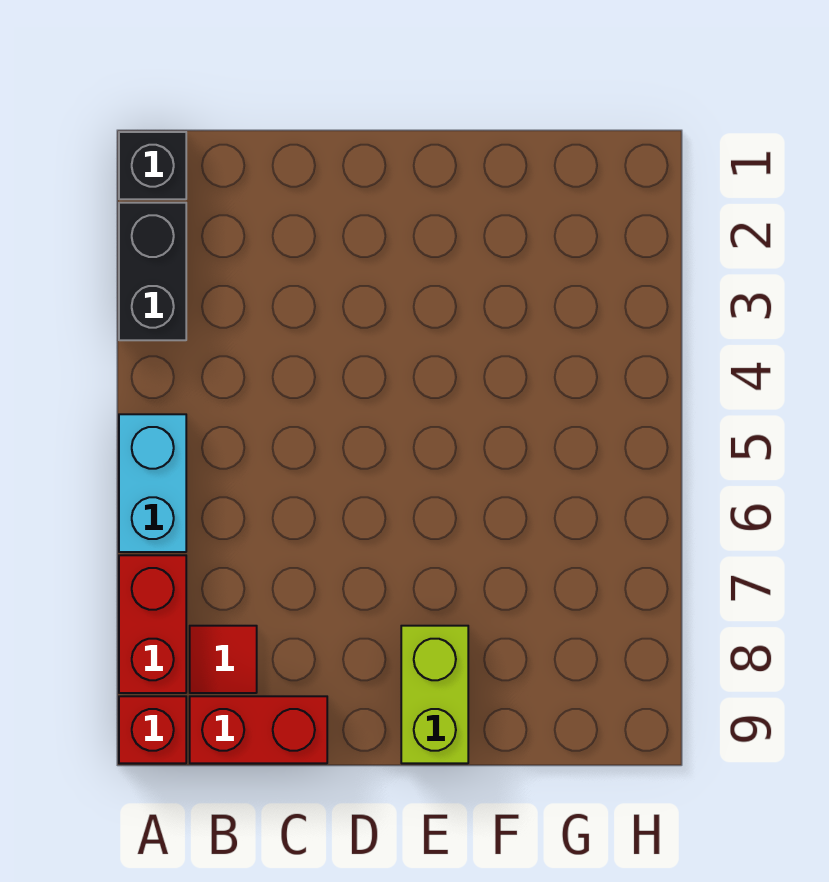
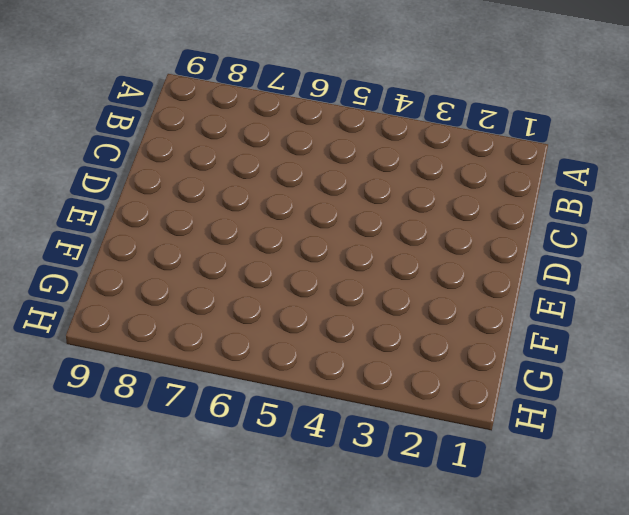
none -> black 1x1 brick [119,132,186,199]
none -> black 1x2 brick [119,203,186,340]

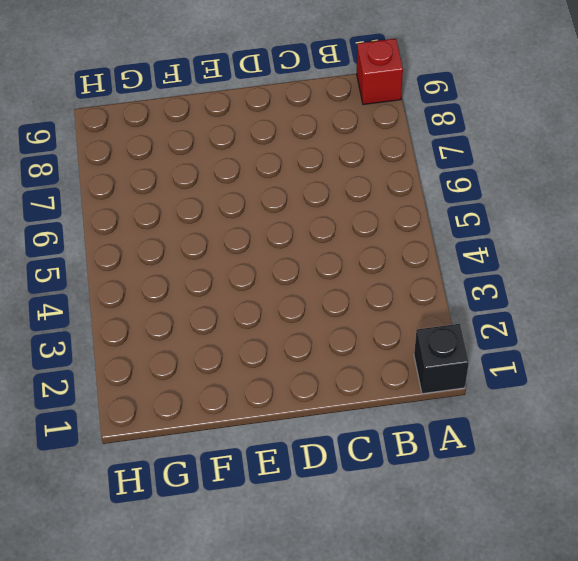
none -> black 1x2 brick [119,203,186,340]
none -> cyan 1x2 brick [119,414,186,552]

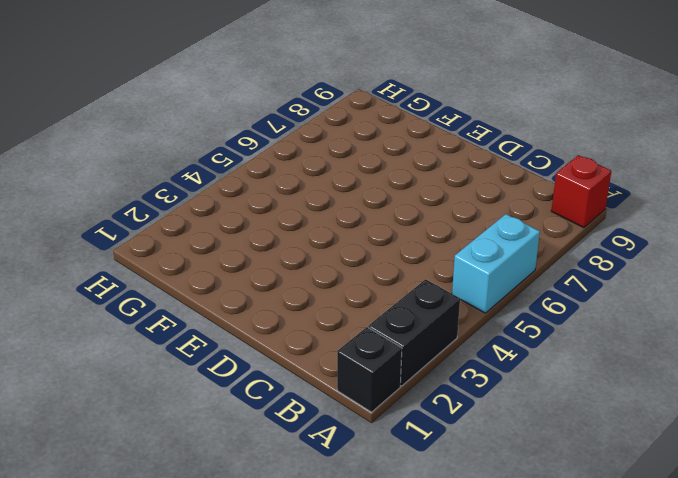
none -> red 1x2 brick [119,555,186,693]
none -> red 1x1 tile [190,626,257,693]

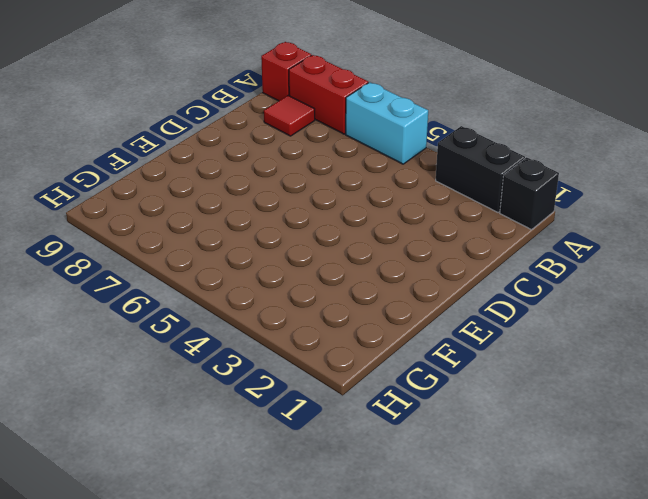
none -> red 1x2 brick [190,696,327,763]
none -> lime 1x2 brick [401,626,468,763]

